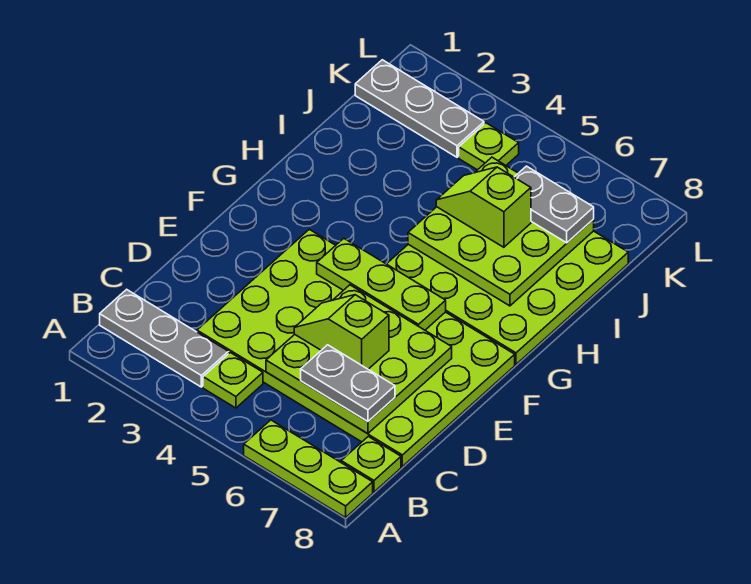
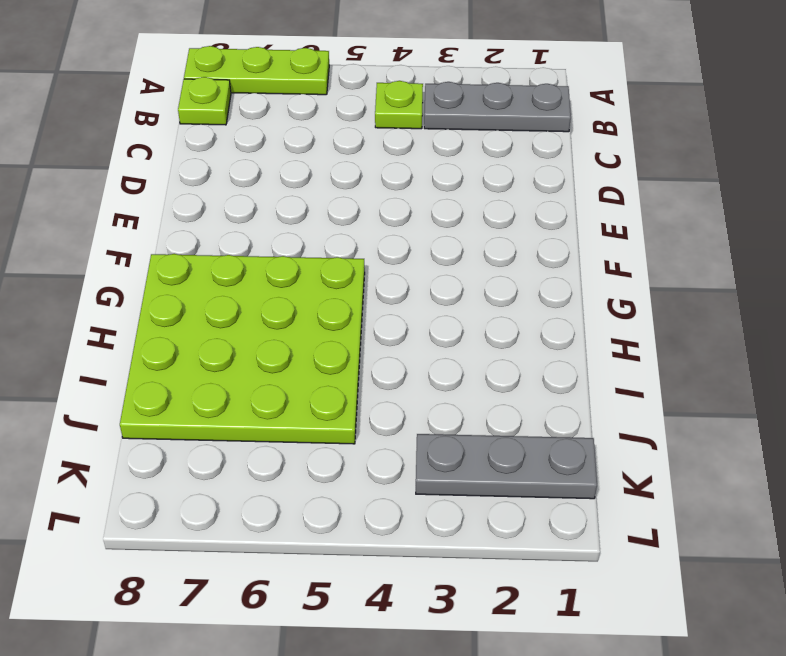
none -> lime 4x6 plate [197,229,515,466]
none -> lime 1x1 plate [459,123,519,170]
none -> lime 3x3 plate [266,285,452,434]

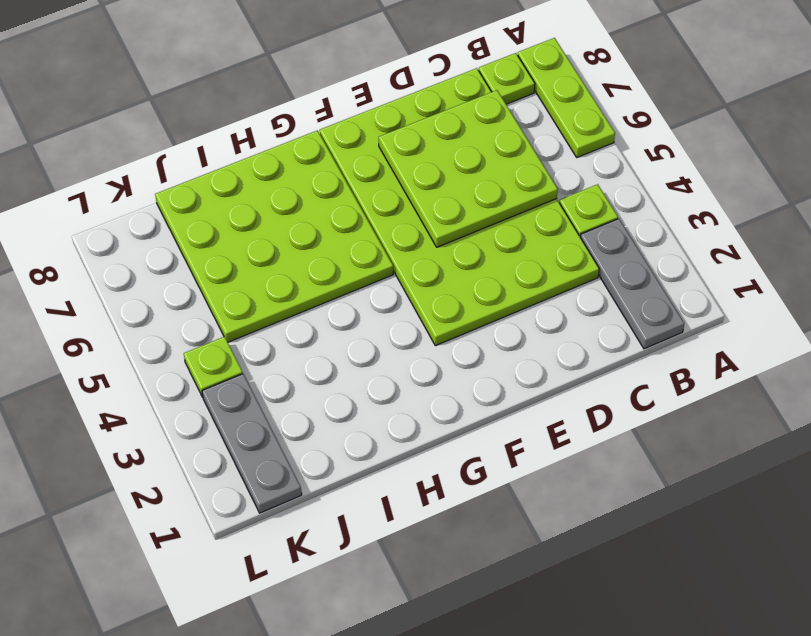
none -> lime 1x3 plate [317,238,446,330]
none -> lime 3x3 plate [408,157,594,306]
none -> grey 1x2 plate [301,345,395,422]

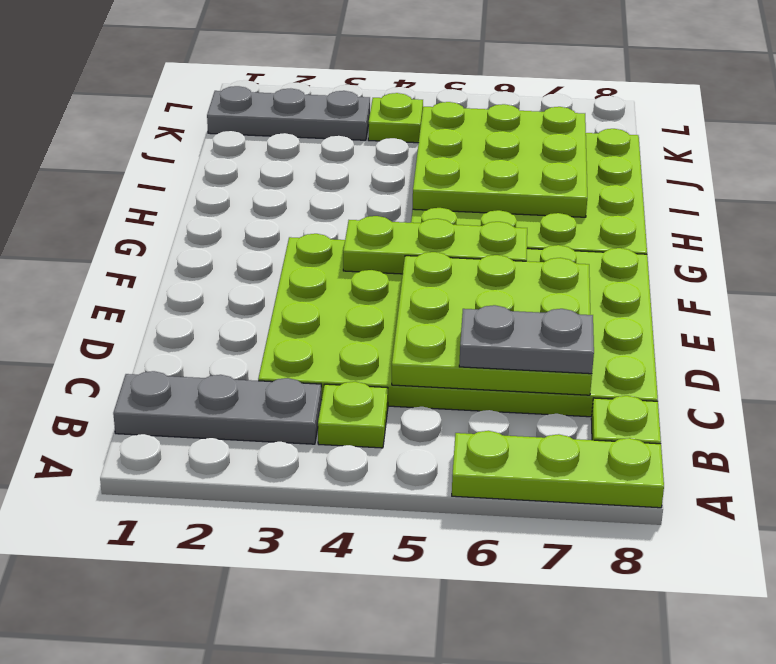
none -> lime 1x2 slope [294,295,389,369]
none -> lime 1x2 slope [436,167,531,247]
none -> grey 1x2 plate [514,166,594,243]

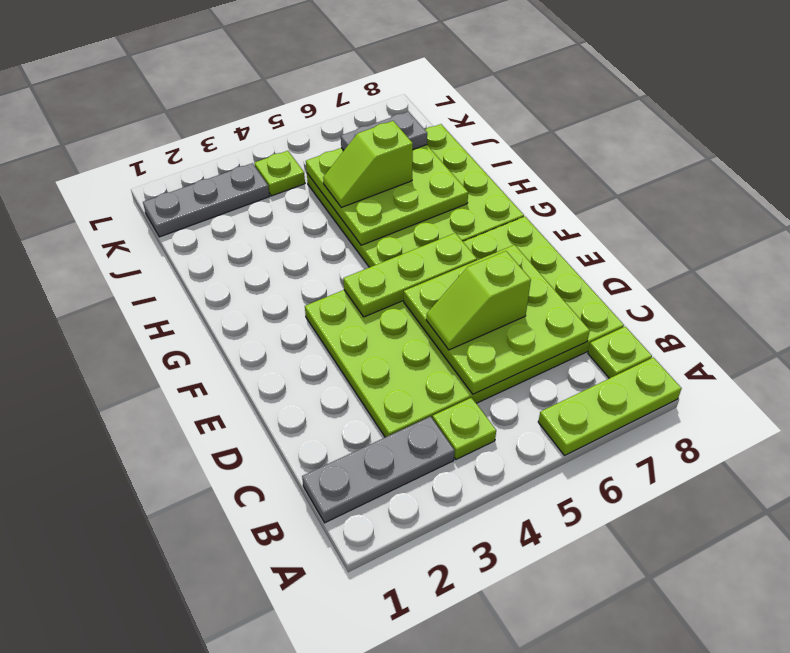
none -> grey 1x2 plate [301,345,395,422]

